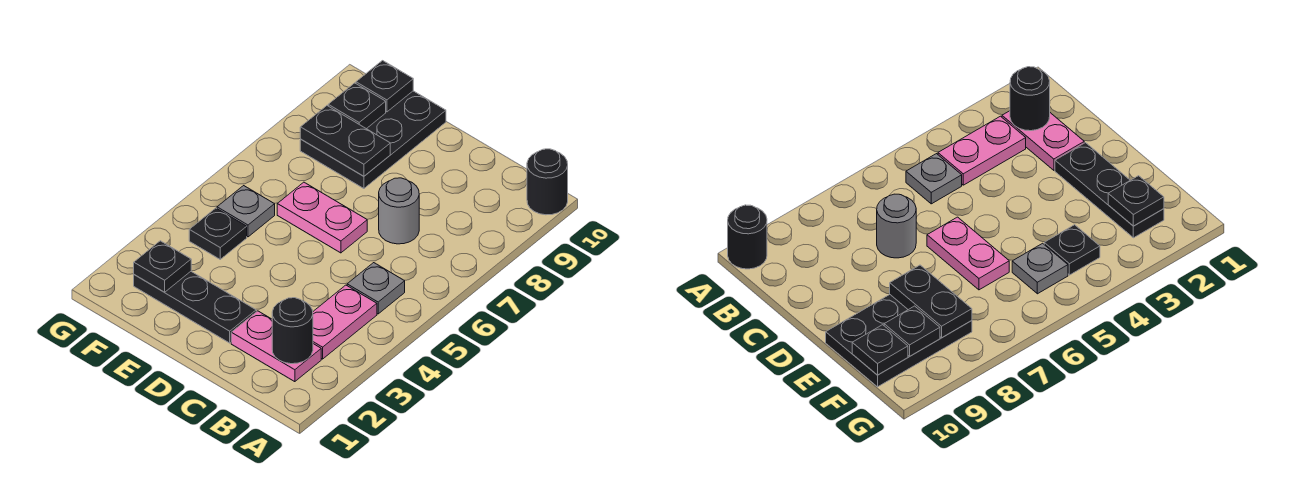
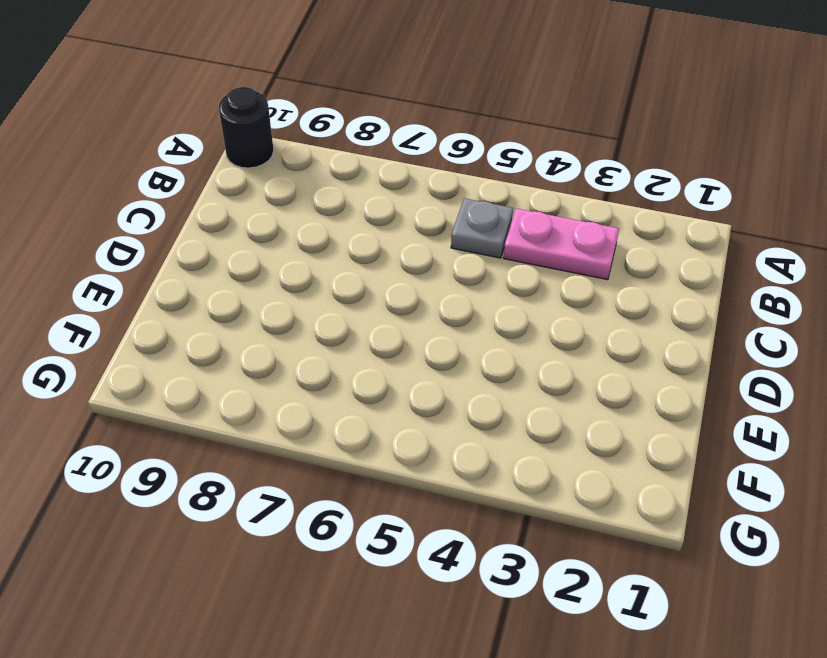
none -> pink 1x2 plate [231,311,321,382]
none -> grey 1x1 round brick [379,178,419,244]
none -> black 1x3 plate [134,272,256,343]

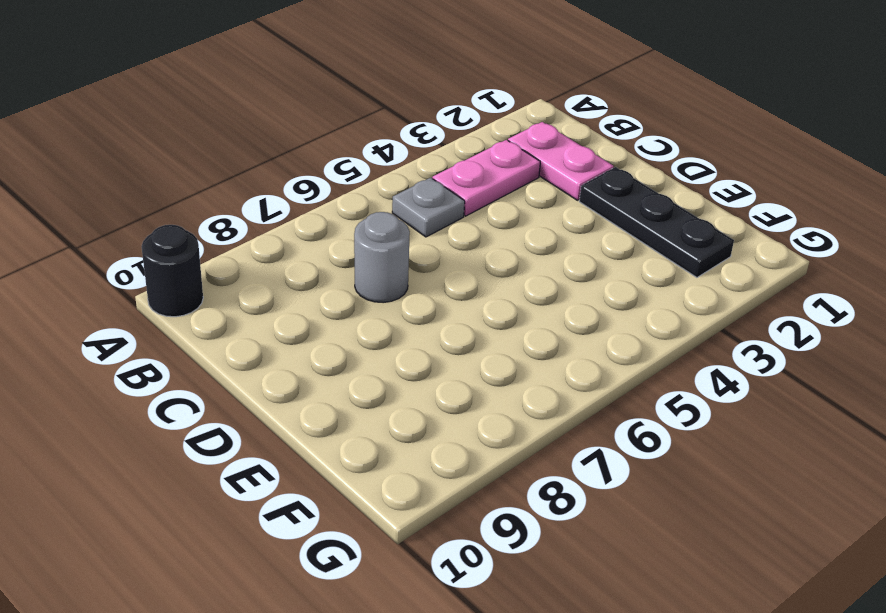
none -> pink 1x2 plate [277,182,367,253]
none -> black 2x3 plate [300,91,446,188]
none -> black 1x1 plate [189,208,247,259]

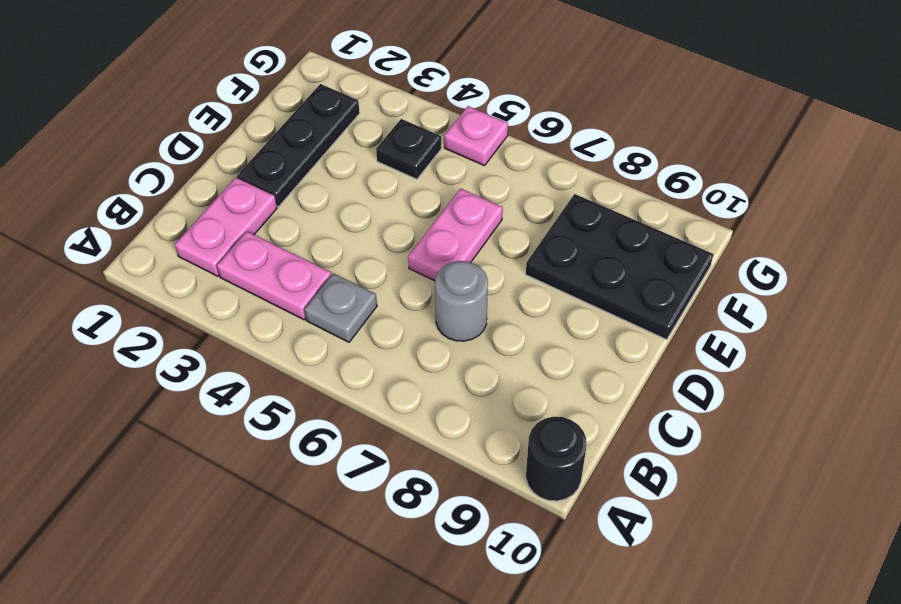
pink 1x1 plate [444,106,508,166] -> none
none -> grey 1x1 plate [217,186,275,237]
none -> black 1x1 round brick [272,298,313,364]
none -> black 1x2 plate [300,106,390,176]

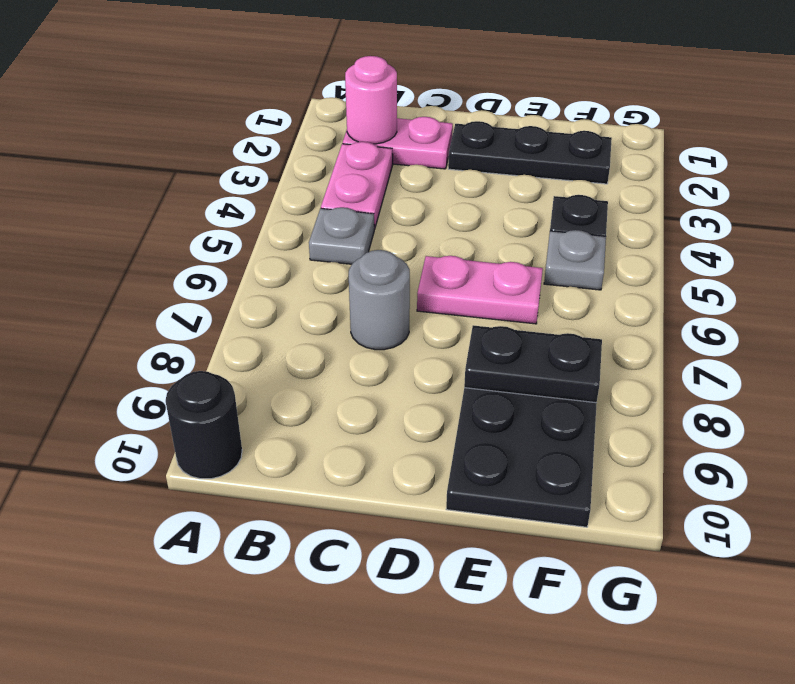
pink 1x1 round brick [345,56,397,144] -> black 1x1 round brick [272,298,313,364]
none -> black 1x1 plate [134,241,191,292]
none -> black 1x1 plate [328,83,386,129]
none -> black 1x1 plate [356,61,413,112]

